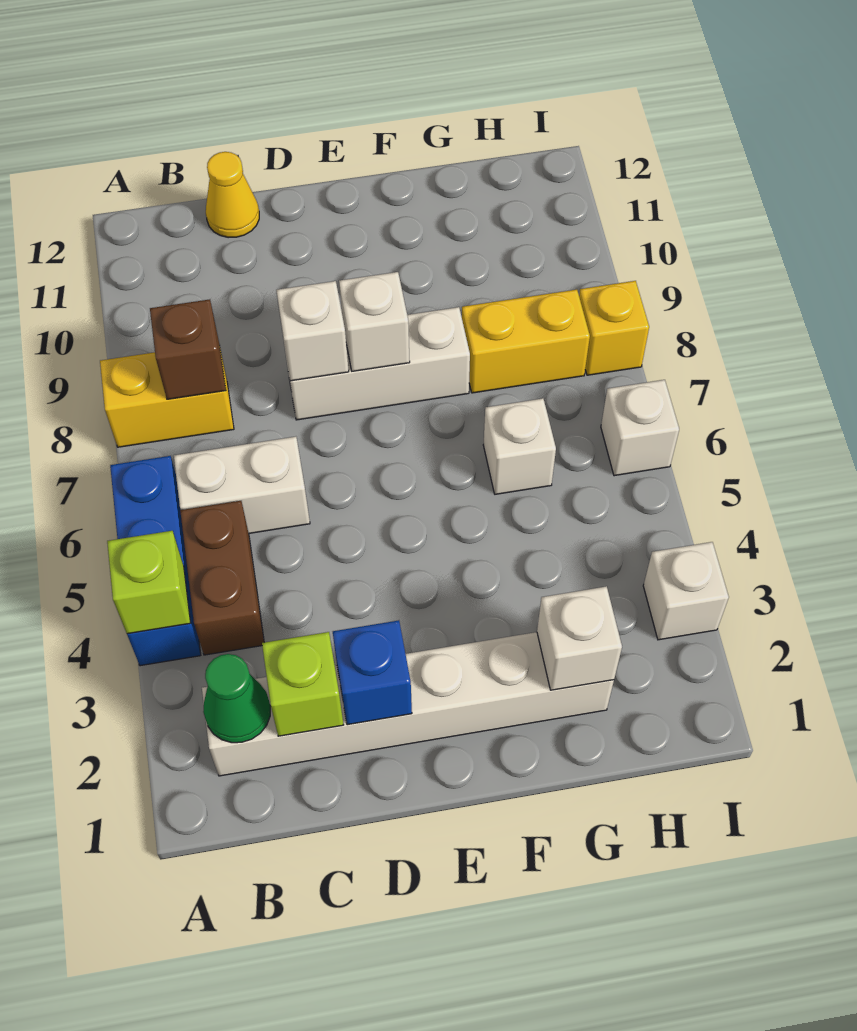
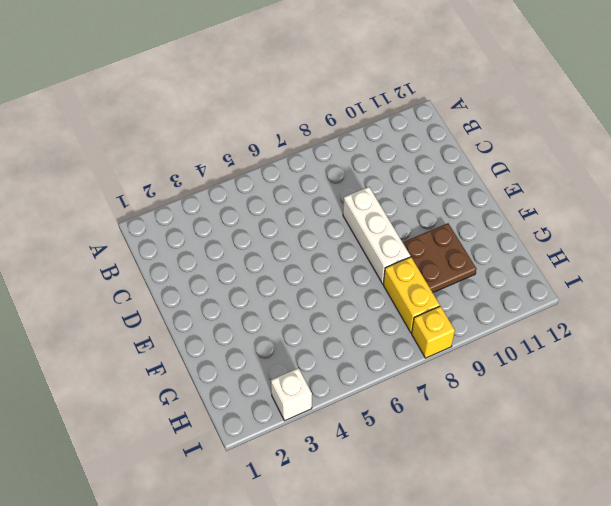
brown 2x2 plate [403,223,477,293] -> none
none -> blue 1x3 brick [110,456,201,666]
none -> yellow 1x2 brick [100,349,234,447]
none -> white 1x6 brick [202,632,614,776]

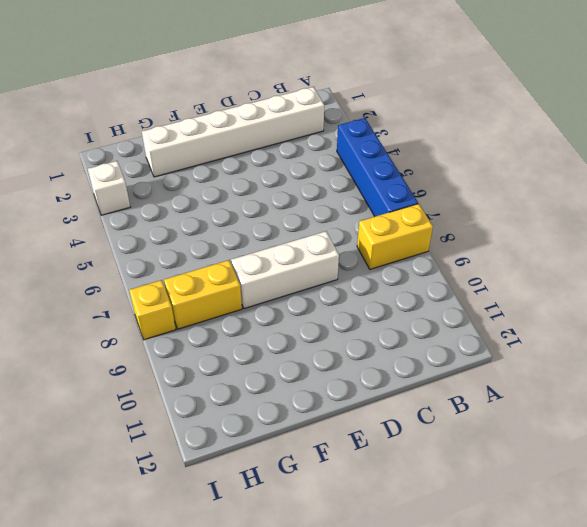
blue 1x4 brick [337,118,418,216] -> blue 1x3 brick [110,456,201,666]
none -> brown 1x2 brick [180,501,264,655]
none -> white 1x2 brick [174,437,310,533]
none -> yellow 1x1 cone [206,152,259,238]

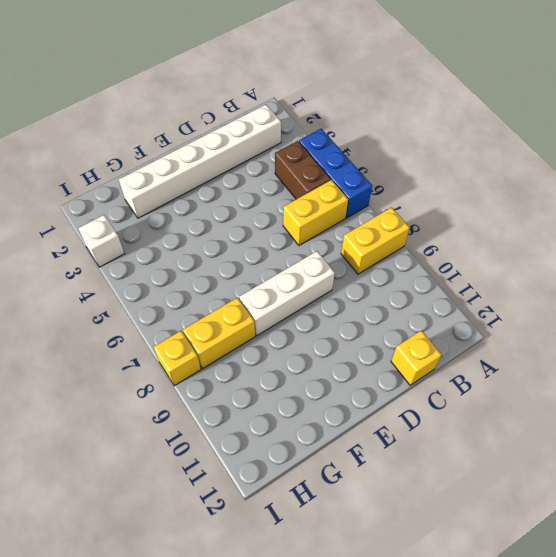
yellow 1x2 brick [283,180,348,245] -> white 1x2 brick [174,437,310,533]
yellow 1x1 brick [391,330,442,385] -> yellow 1x1 cone [206,152,259,238]
none -> white 1x1 brick [483,398,556,494]
none -> white 1x1 brick [601,380,679,476]
none -> lime 1x1 brick [107,531,190,634]

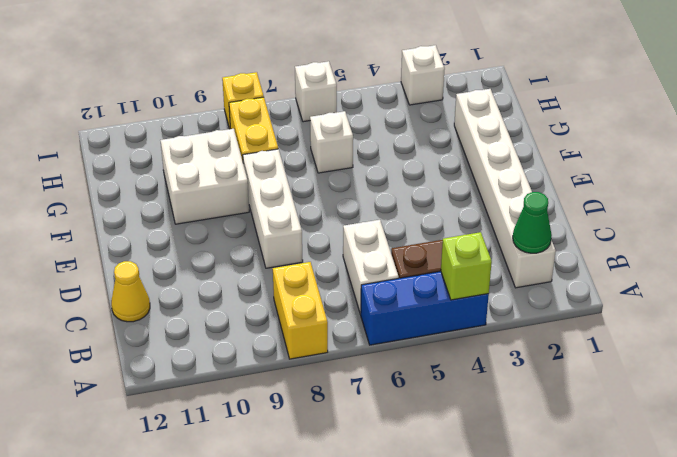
white 2x2 brick [160,129,249,224] -> none
none -> brown 1x1 brick [150,299,226,399]
none -> lime 1x1 brick [262,632,343,736]
none -> blue 1x1 brick [333,620,412,725]

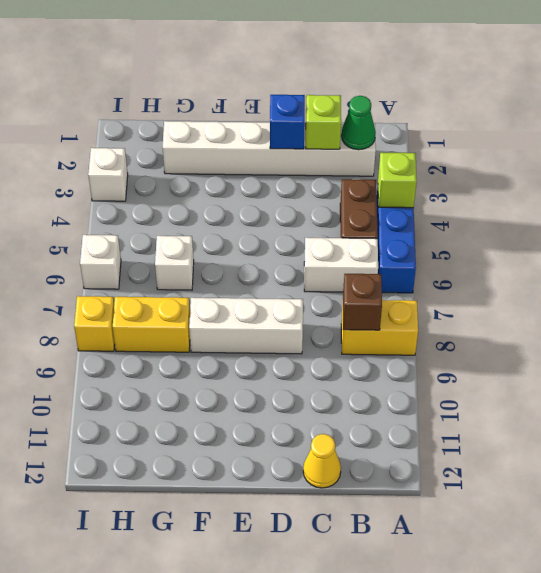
none -> white 1x1 brick [276,281,349,381]
none -> white 1x1 brick [339,272,410,371]
none -> white 1x1 brick [537,586,622,690]

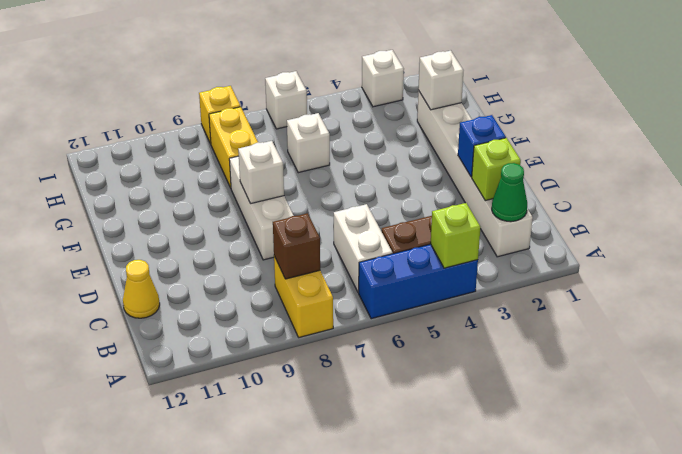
none -> white 1x1 brick [276,281,349,381]

